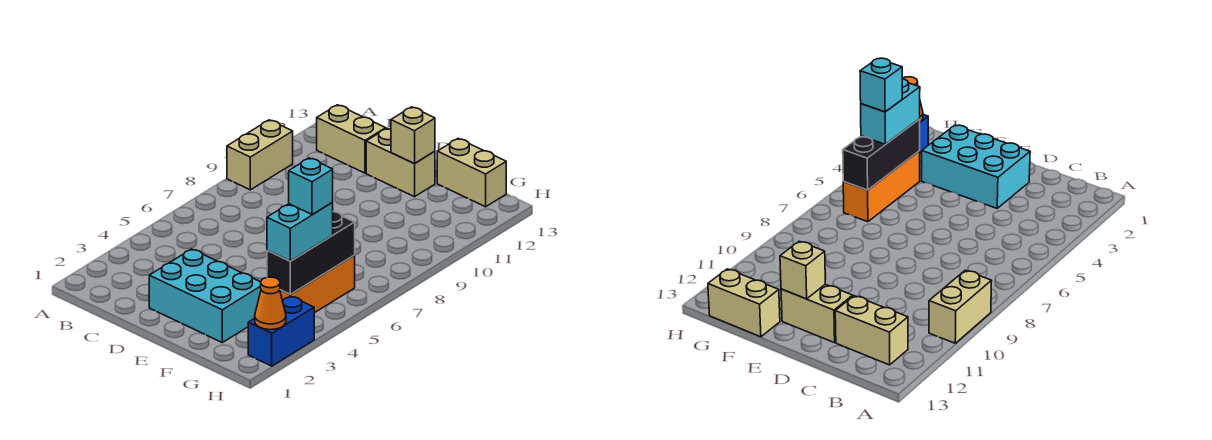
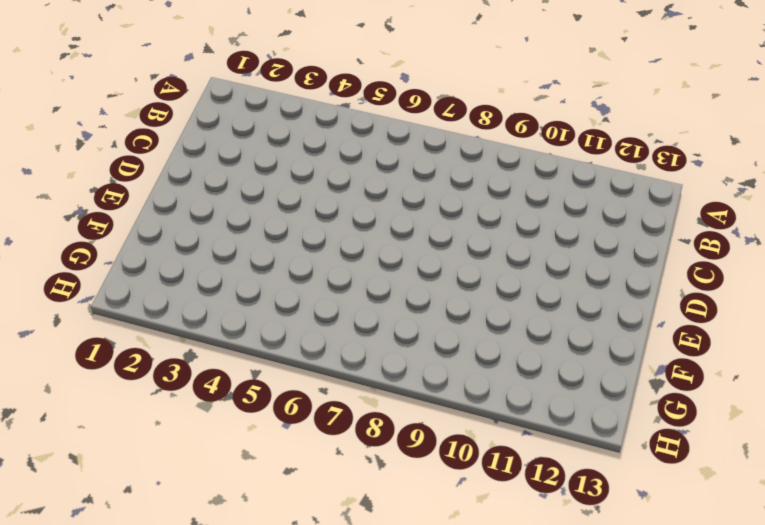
none -> tan 1x2 brick [227,120,293,190]
none -> tan 1x2 brick [317,105,386,173]
none -> cyan 2x3 brick [149,249,261,342]

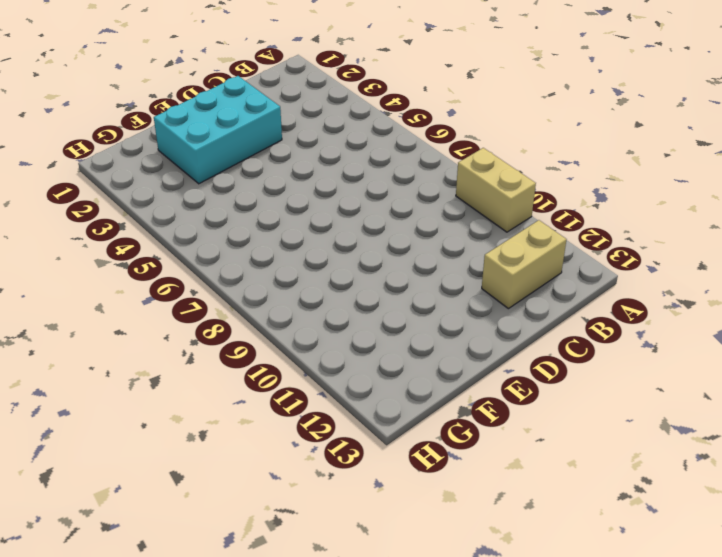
none -> tan 1x2 brick [366,128,435,197]
none -> tan 1x2 brick [437,139,506,207]
none -> orange 1x3 brick [280,255,355,313]

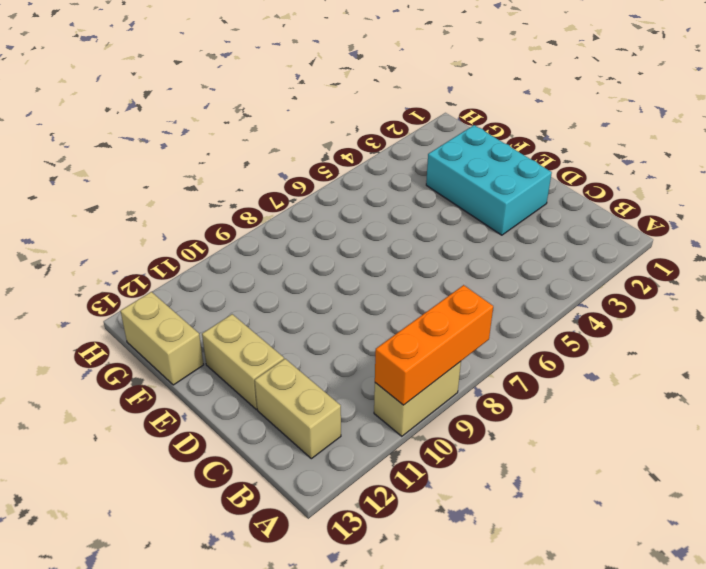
orange 1x3 brick [375,285,493,405] -> orange 1x3 brick moved to [280,255,355,313]
none -> blue 1x2 brick [248,296,314,366]
none -> tan 1x1 brick [391,107,435,164]
none -> black 1x3 brick [267,212,355,294]

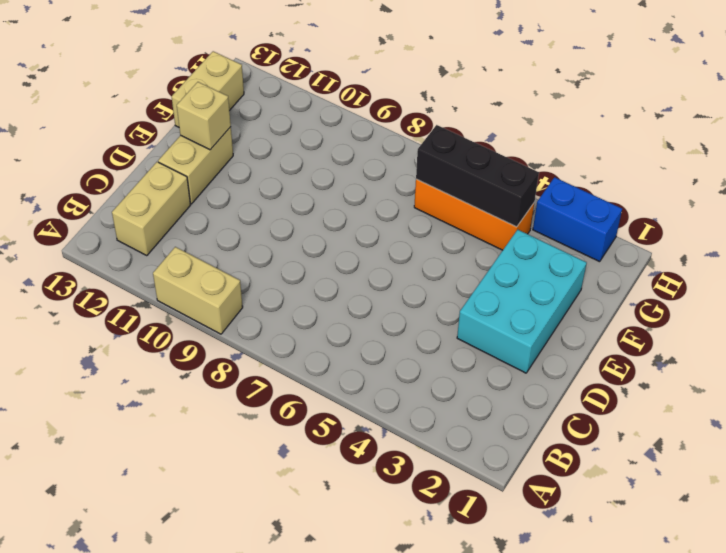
none -> orange 1x1 cone [255,277,286,330]
none -> cyan 1x2 brick [267,202,333,261]
none -> cyan 1x1 brick [289,158,333,215]

